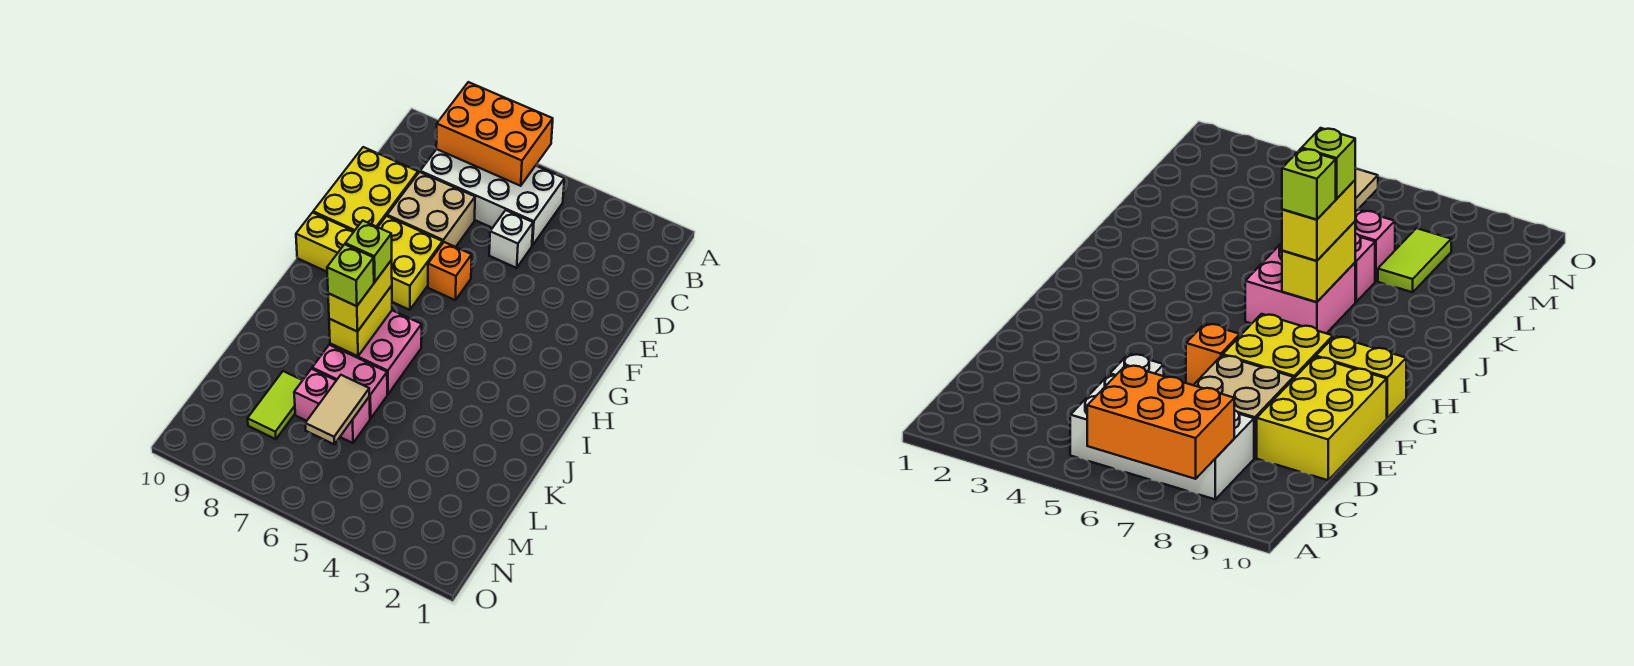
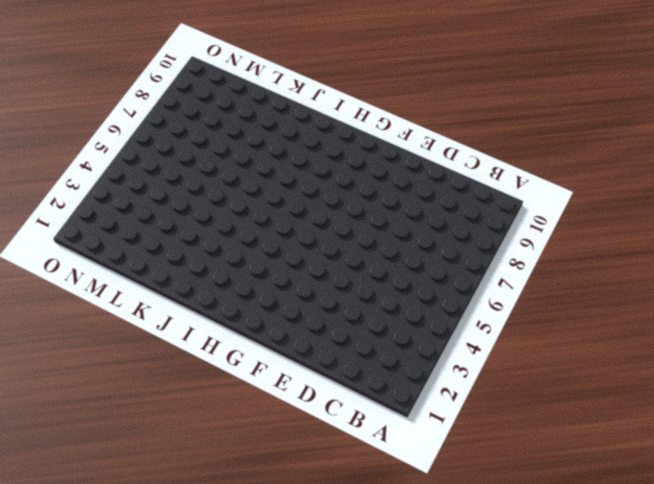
none -> white 2x4 brick [420,149,564,246]
none -> white 1x1 brick [489,210,533,268]
none -> tan 2x2 brick [387,172,475,247]

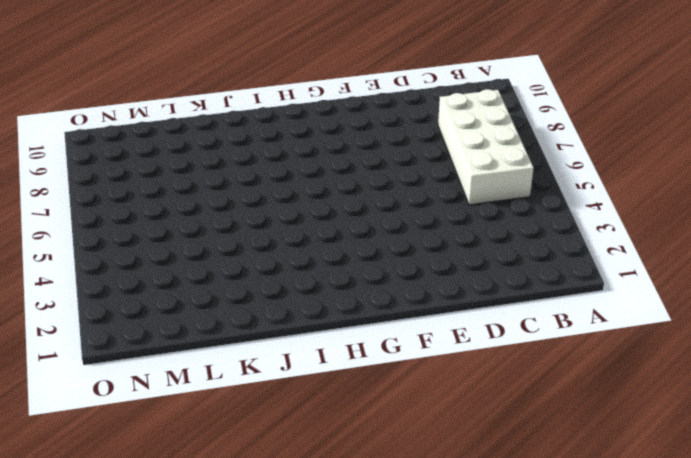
none -> white 1x1 brick [489,210,533,268]
none -> tan 2x2 brick [387,172,475,247]
none -> yellow 2x3 brick [313,147,418,231]

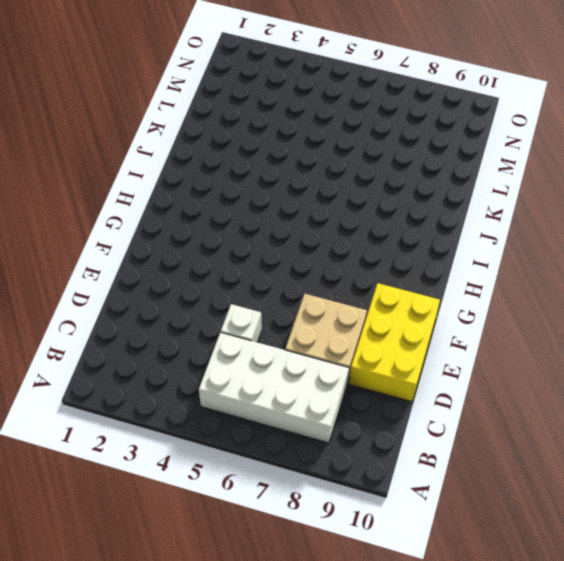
none -> orange 1x1 brick [428,242,472,300]
none -> yellow 2x2 brick [378,216,443,310]
none -> yellow 1x2 brick [296,213,354,272]

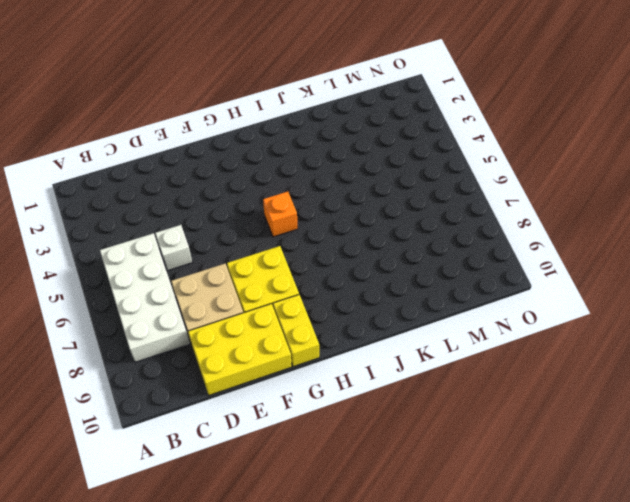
orange 1x1 brick [263,192,298,237] -> orange 1x1 brick moved to [428,242,472,300]
none -> pink 2x2 brick [330,310,422,394]
none -> pink 1x2 brick [312,345,387,418]
none -> pink 1x2 brick [294,369,370,443]

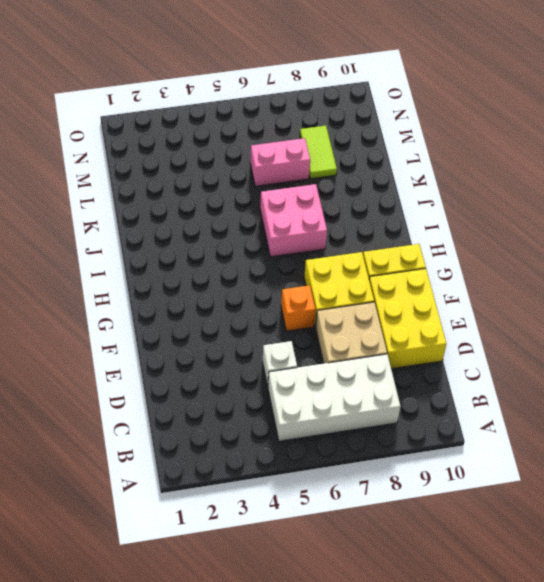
none -> pink 1x2 brick [312,345,387,418]
none -> orange 2x3 brick [436,82,553,186]
none -> yellow 1x2 brick [329,286,392,356]

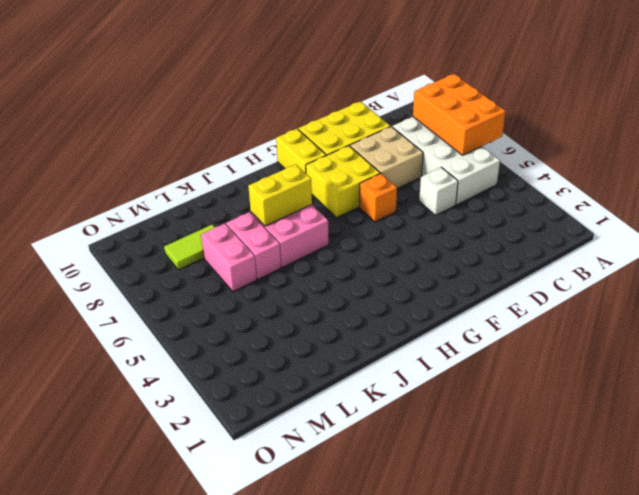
none -> tan 1x2 tile [305,375,369,444]
none -> yellow 1x2 brick [328,260,392,332]
none -> lime 1x1 brick [345,221,392,282]

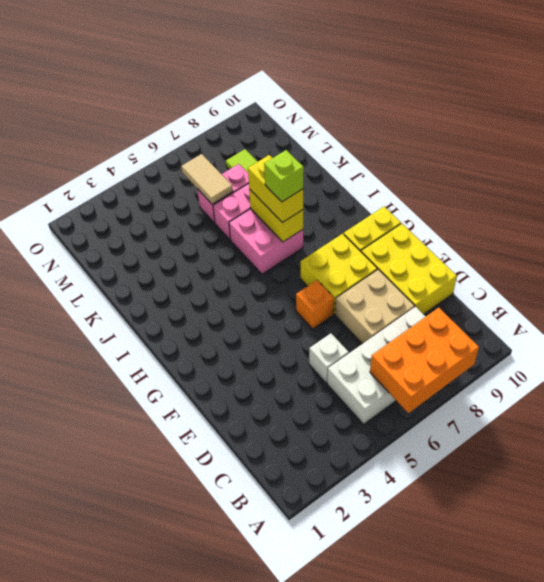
none -> lime 1x1 brick [327,244,374,306]

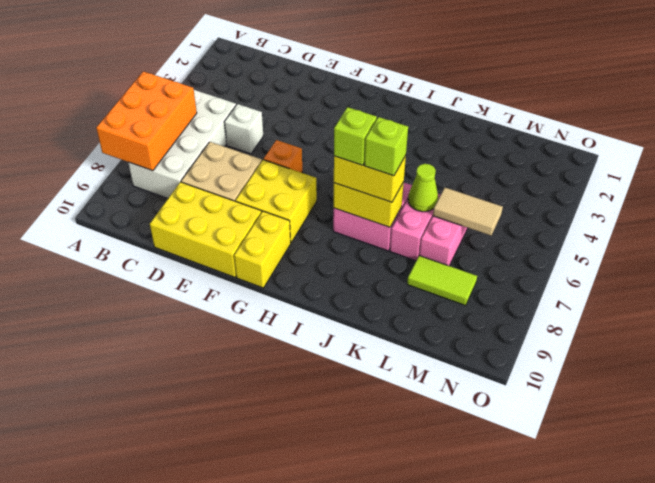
lime 1x1 cone [408,164,438,212] -> none

